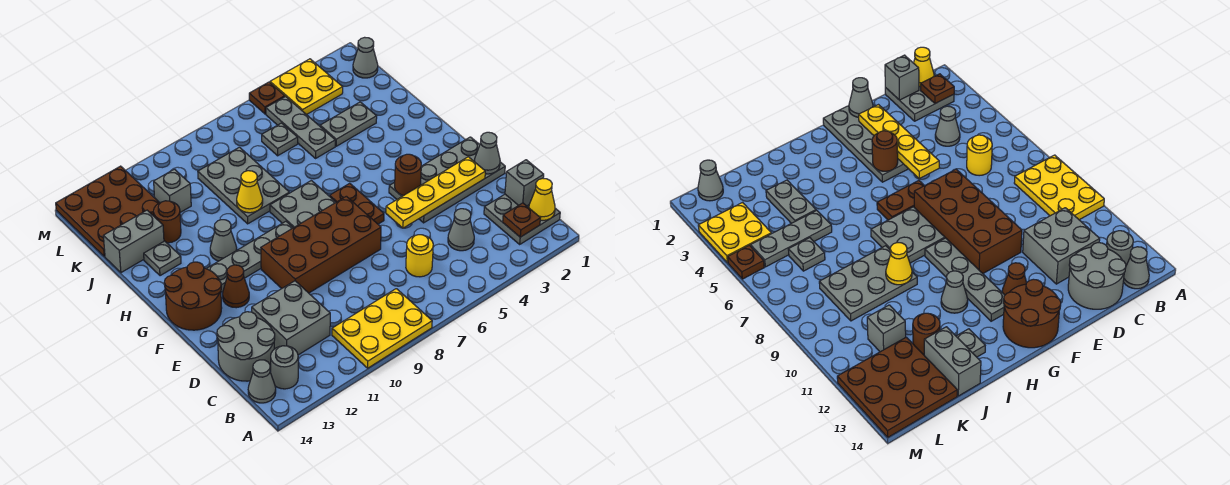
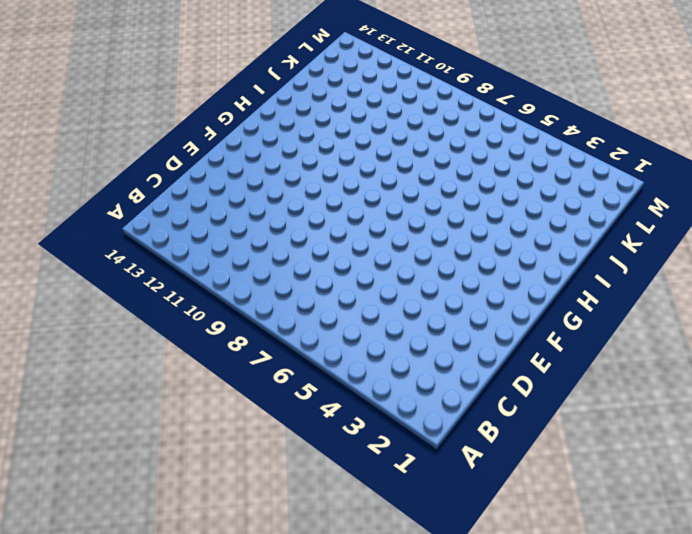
none -> yellow 2x3 plate [332,289,432,368]
none -> grey 2x2 plate [484,194,560,244]
none -> grey 1x1 round brick [271,346,298,389]
none -> grey 1x1 cone [248,360,276,403]

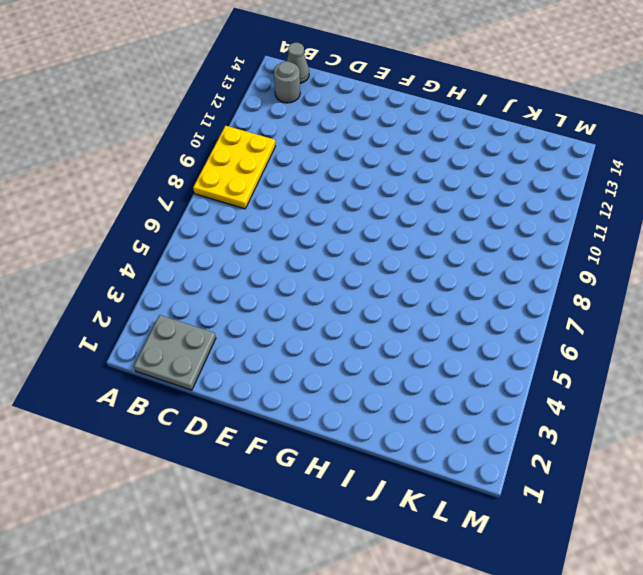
none -> grey 1x1 cone [448,209,474,251]
none -> yellow 1x1 round brick [406,235,433,277]
none -> grey 2x2 brick [252,281,330,355]
none -> grey 2x2 round brick [217,312,275,381]

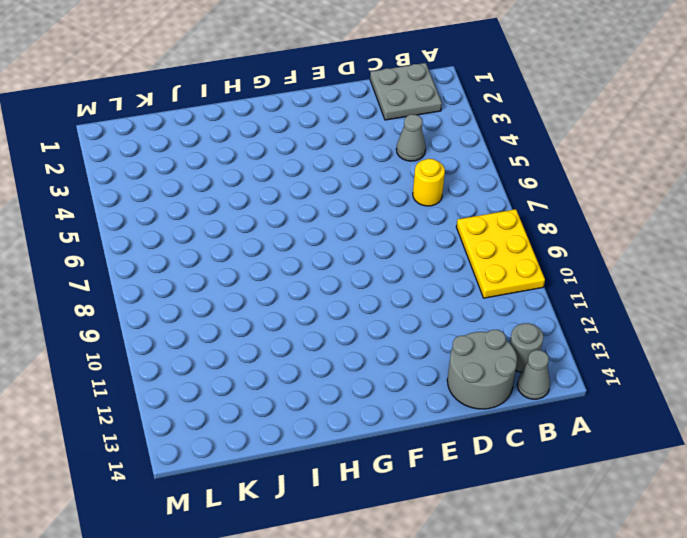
none -> grey 2x2 brick [252,281,330,355]
none -> grey 2x4 plate [389,137,505,223]
none -> brown 2x4 brick [261,196,381,293]
none -> brown 1x2 plate [330,183,384,224]

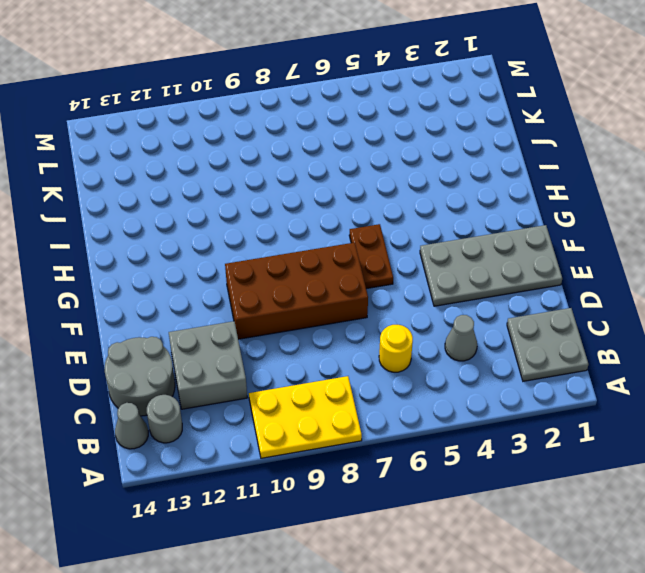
none -> brown 1x1 cone [223,265,249,308]
none -> brown 2x2 round brick [164,262,222,330]
none -> grey 2x2 plate [270,181,336,228]
none -> grey 1x4 plate [206,221,293,292]

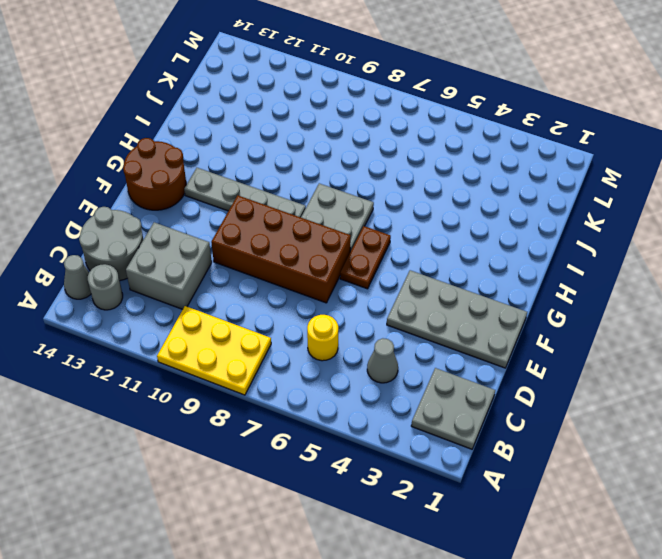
none -> brown 1x1 cone [223,265,249,308]
none -> grey 1x1 cone [210,220,237,261]
none -> grey 2x3 plate [198,147,289,224]
none -> grey 1x1 plate [144,241,181,276]

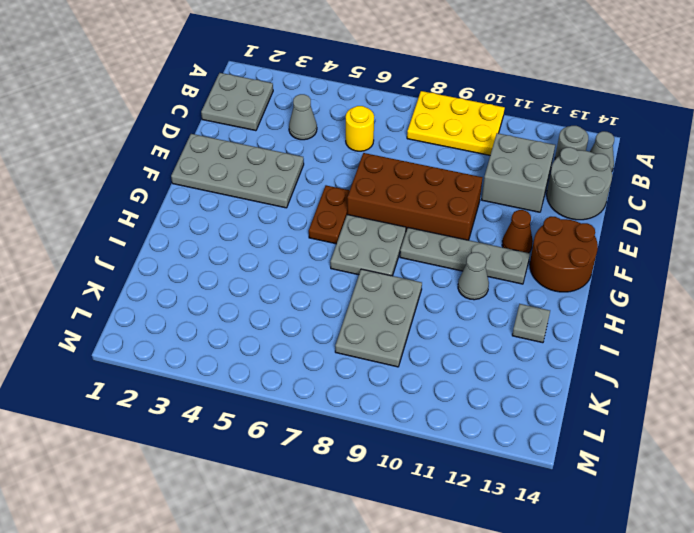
none -> grey 1x2 plate [320,102,377,146]
none -> grey 1x3 plate [266,97,335,158]
none -> brown 1x1 round brick [153,201,181,243]
none -> grey 1x2 brick [104,210,164,273]

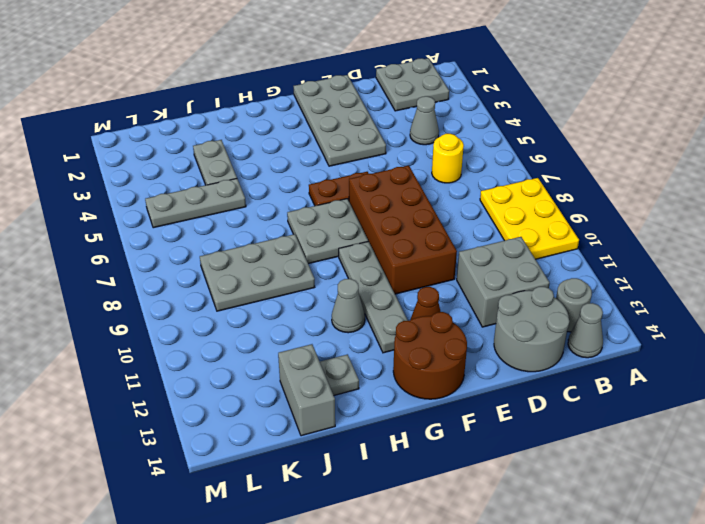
none -> brown 1x1 round brick [153,201,181,243]
none -> grey 1x1 plate [262,123,298,156]
none -> grey 1x1 brick [154,169,191,212]
none -> brown 3x3 plate [56,166,160,256]

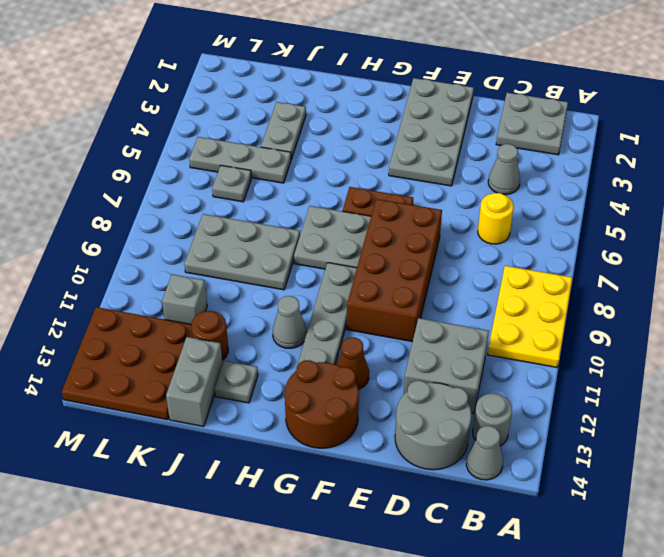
none -> grey 1x1 cone [353,37,378,78]
none -> yellow 2x2 plate [270,59,343,115]
none -> brown 1x1 plate [249,82,285,114]
none -> yellow 1x1 cone [529,178,555,220]

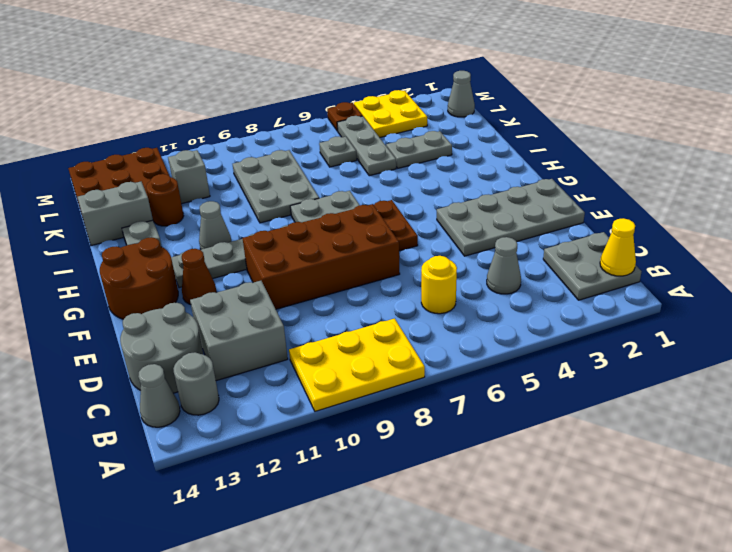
none -> brown 1x1 plate [503,203,540,237]
none -> grey 1x1 brick [505,160,544,206]
none -> grey 1x1 cone [474,132,500,174]
none -> yellow 1x4 plate [386,157,485,228]

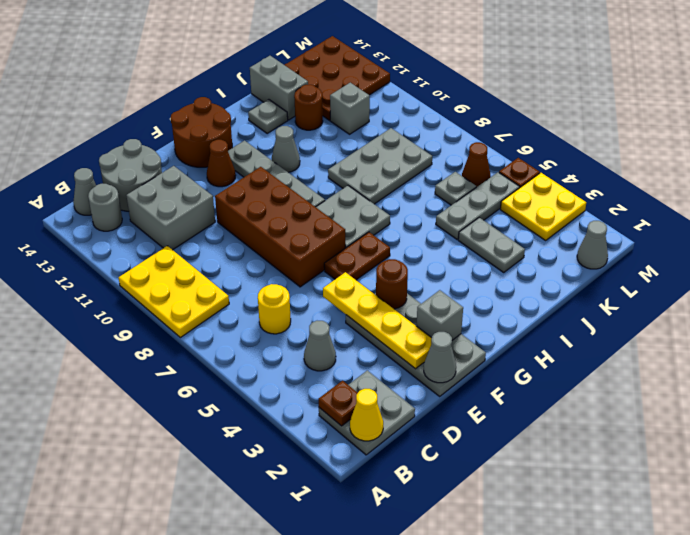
grey 1x1 brick [417,290,463,340] -> grey 1x1 brick moved to [505,160,544,206]
brown 1x1 cone [462,142,491,187] -> none
none -> yellow 1x1 cone [237,171,263,213]

